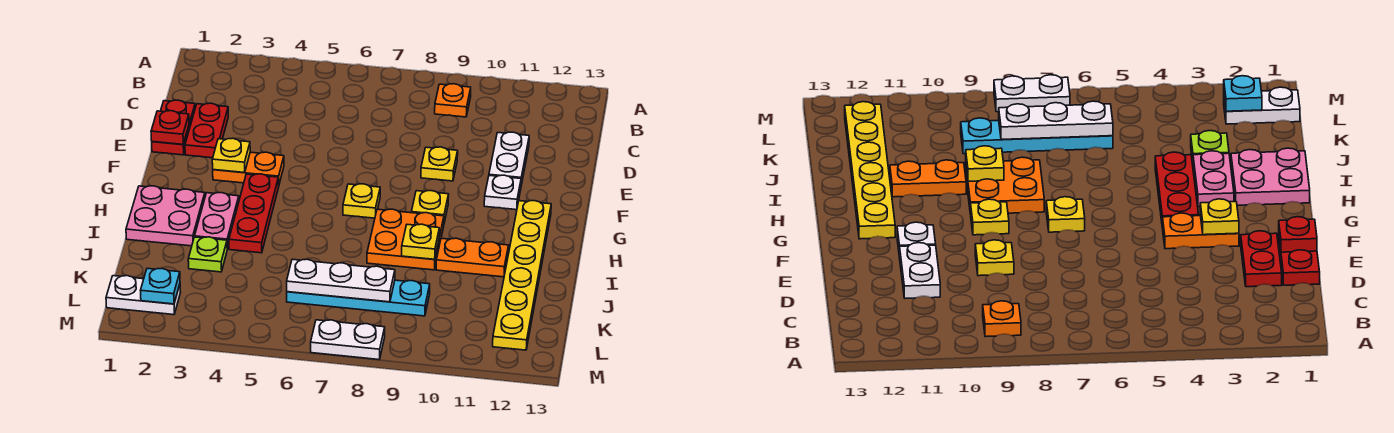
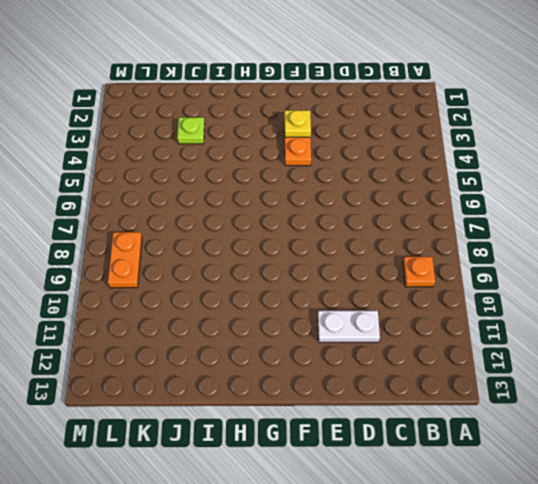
orange 1x2 plate [108,232,142,288] -> orange 1x2 plate moved to [436,238,509,277]
none -> red 1x2 plate [152,100,195,155]
none -> red 1x2 plate [185,103,228,158]
none -> yellow 1x1 plate [421,147,458,181]

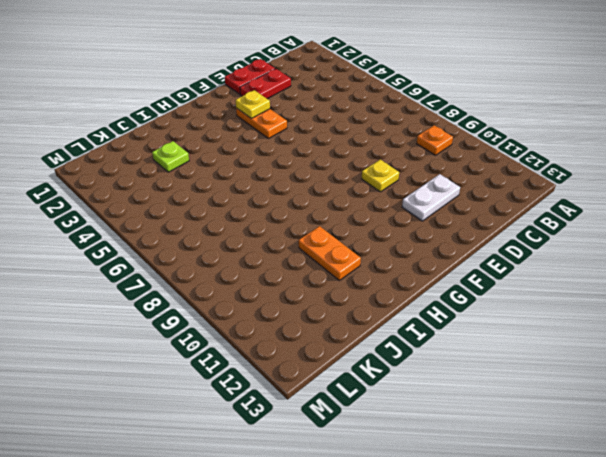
none -> white 1x1 plate [484,175,521,210]
none -> red 1x3 plate [229,174,279,253]
none -> yellow 1x1 plate [343,184,380,218]

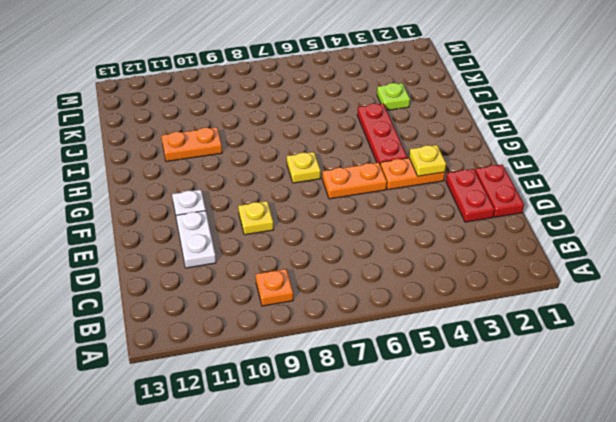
orange 1x2 plate [322,163,387,199] -> none
none -> yellow 1x1 plate [411,191,449,223]
none -> yellow 1x6 plate [493,201,551,350]
none -> pink 2x2 plate [126,186,205,246]

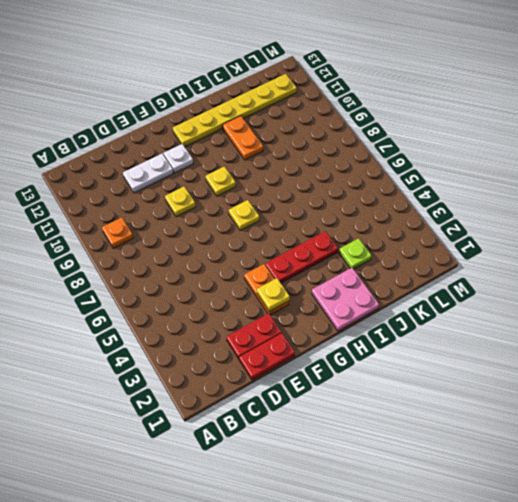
none -> pink 1x2 plate [195,193,239,248]
none -> orange 2x2 plate [367,209,444,270]
none -> cyan 1x4 plate [287,280,430,316]

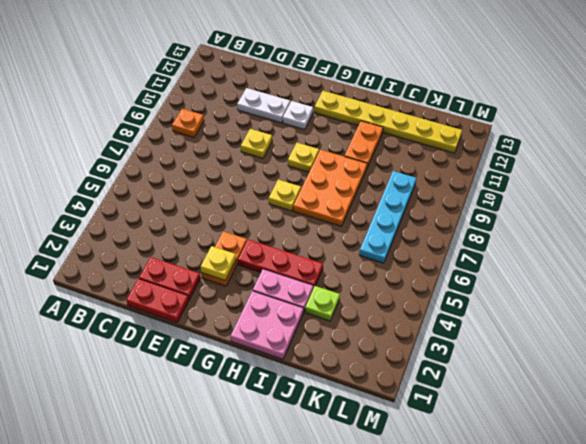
orange 2x3 plate [293,150,367,226] -> orange 2x2 plate [367,209,444,270]
none -> white 1x2 plate [106,276,181,315]
none -> white 1x2 plate [311,320,385,360]
none -> red 1x1 plate [151,111,189,144]

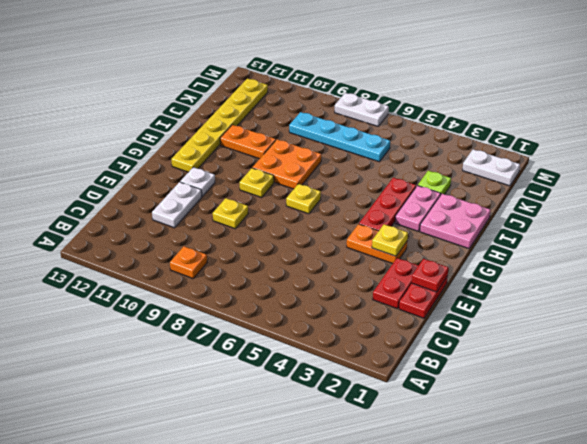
none -> yellow 1x1 plate [402,224,439,259]
none -> white 1x3 plate [287,259,395,302]
none -> cyan 1x1 plate [141,268,180,304]

